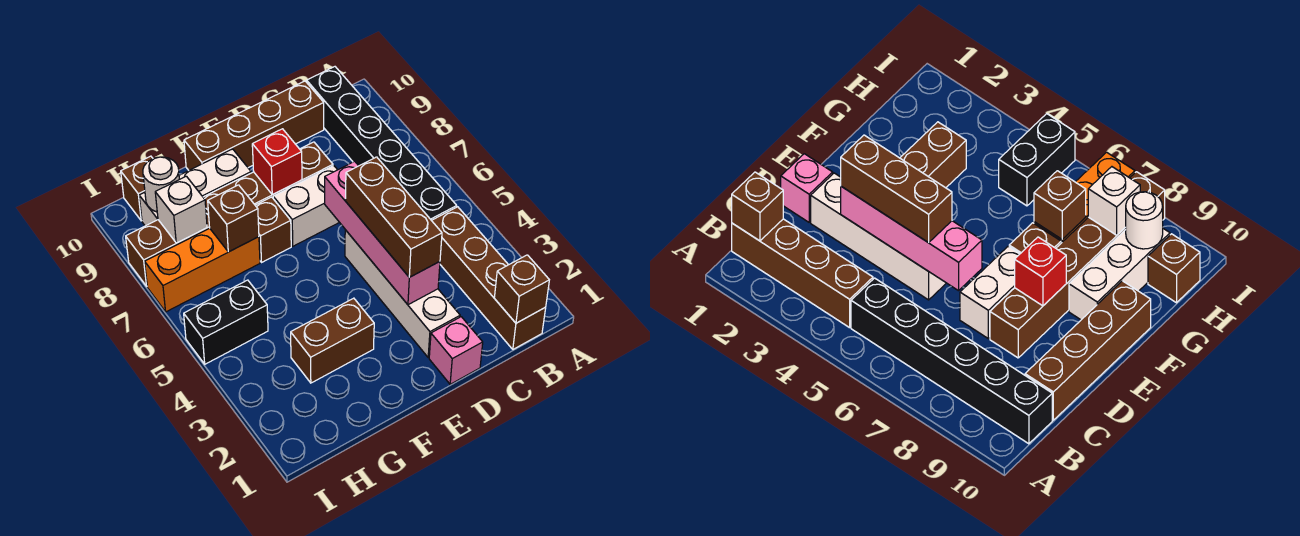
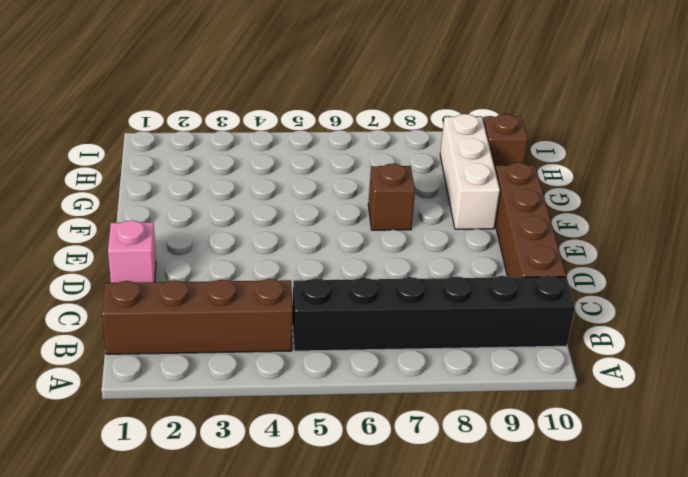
none -> white 1x4 brick [345,230,460,357]
none -> white 1x2 brick [273,166,339,246]
none -> brown 1x6 brick [126,142,333,286]

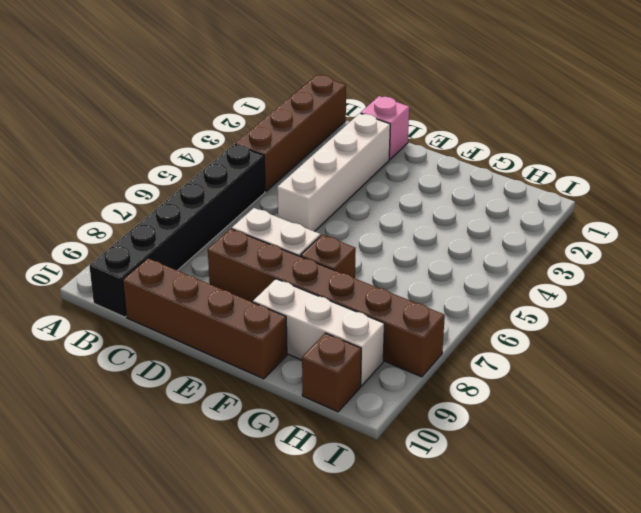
none -> brown 1x2 brick [291,298,374,383]
none -> orange 1x3 brick [145,228,260,312]
none -> black 1x2 brick [184,280,268,364]

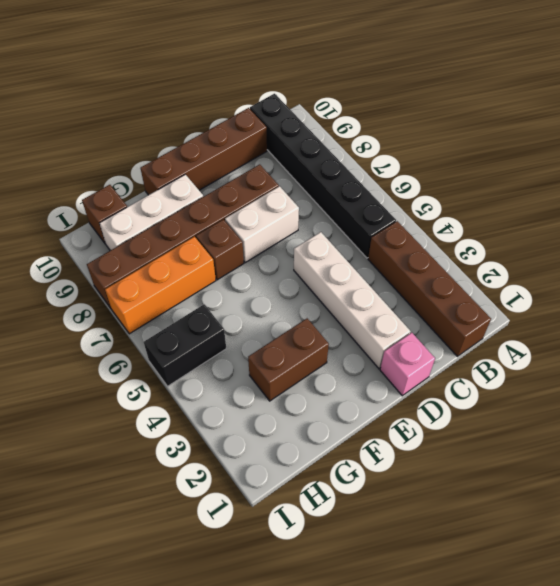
none -> brown 1x1 brick [494,255,549,323]
none -> pink 1x4 brick [325,161,440,305]
none -> red 1x1 brick [252,129,302,195]

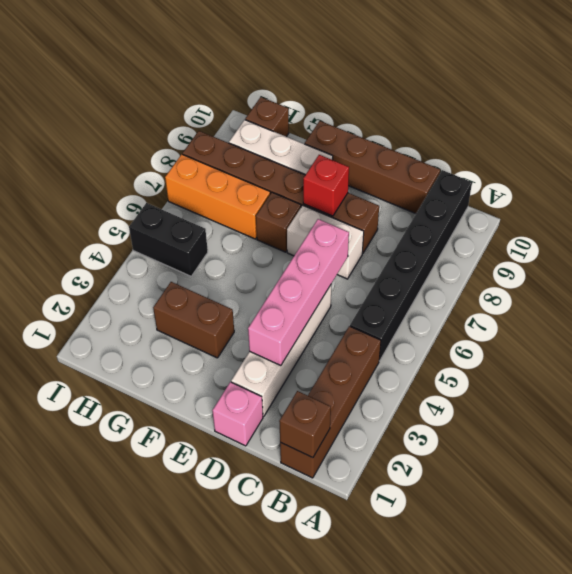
none -> brown 1x1 brick [208,185,259,252]
none -> white 1x1 brick [155,176,207,243]
none -> white 1x1 round brick [143,157,179,212]

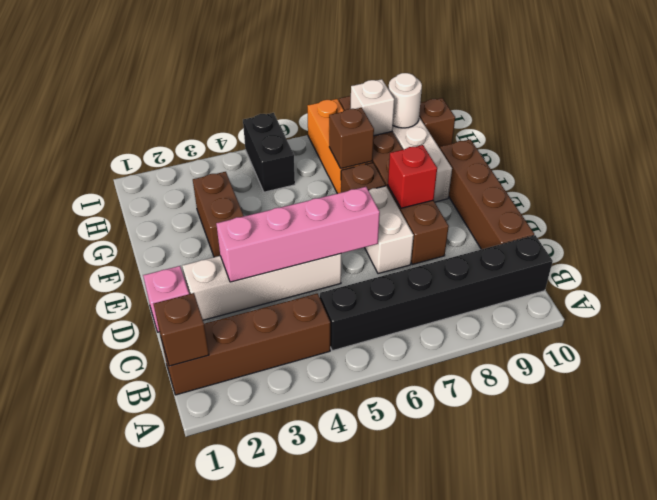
none -> brown 1x3 brick [346,157,442,277]

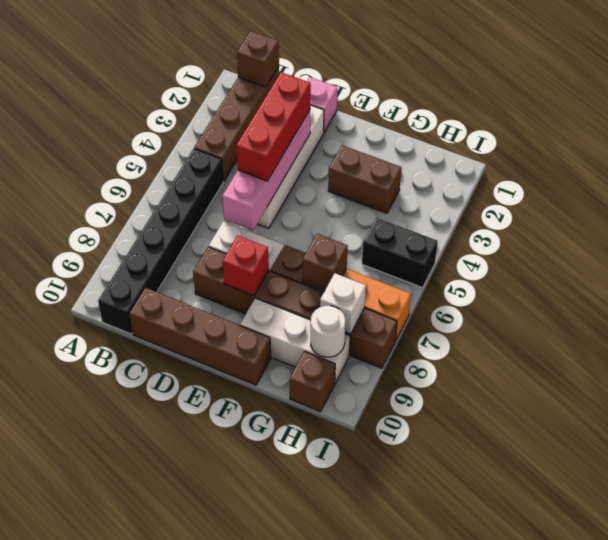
red 1x3 brick [236,72,311,181] -> brown 1x3 brick [346,157,442,277]

